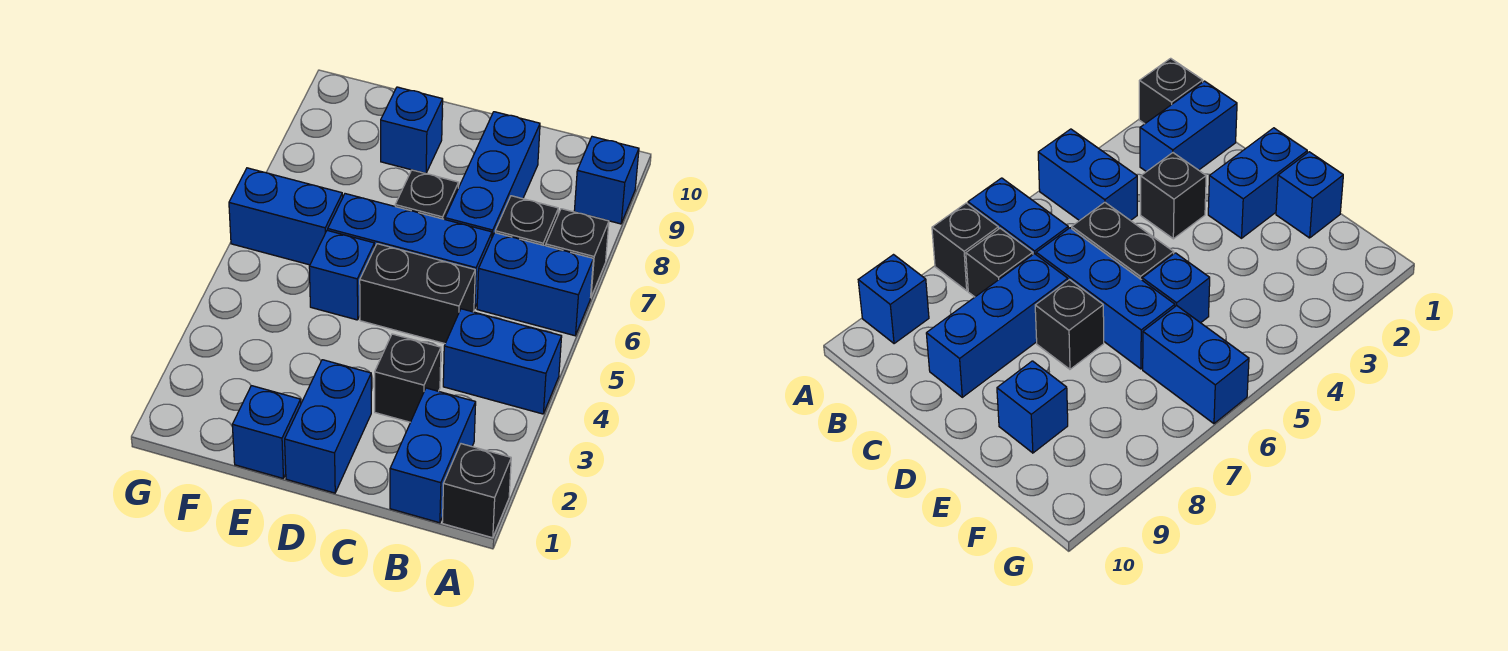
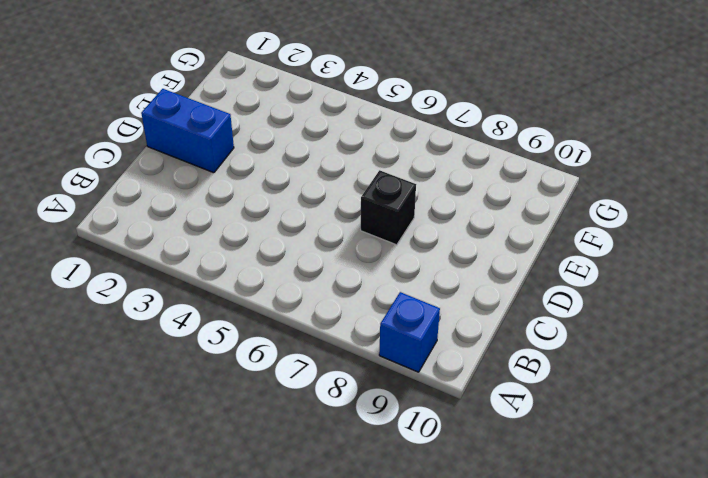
none -> black 1x1 brick [442,444,511,538]
none -> blue 1x2 brick [443,309,562,414]
none -> blue 1x2 brick [477,233,593,336]

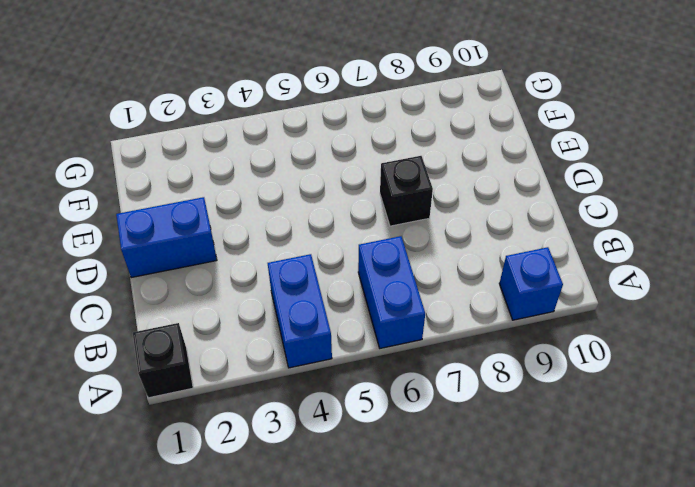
none -> black 1x1 brick [546,209,609,296]
none -> blue 1x2 brick [390,388,476,523]
none -> black 1x1 brick [495,196,558,246]

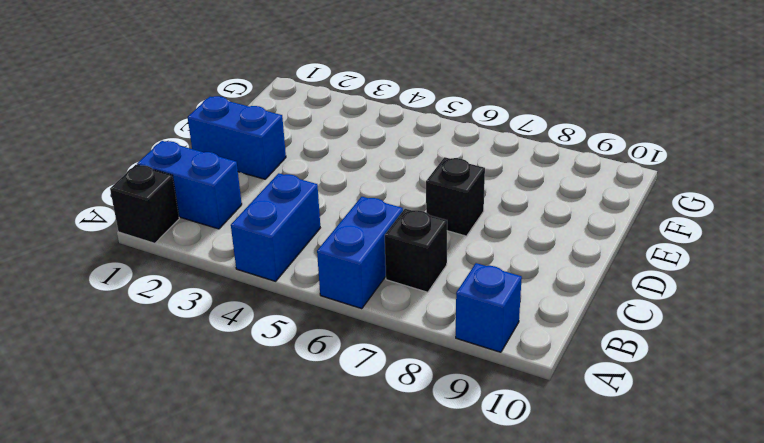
none -> black 1x1 brick [546,209,609,296]
none -> black 1x1 brick [375,334,441,422]
none -> black 1x2 brick [360,244,475,344]

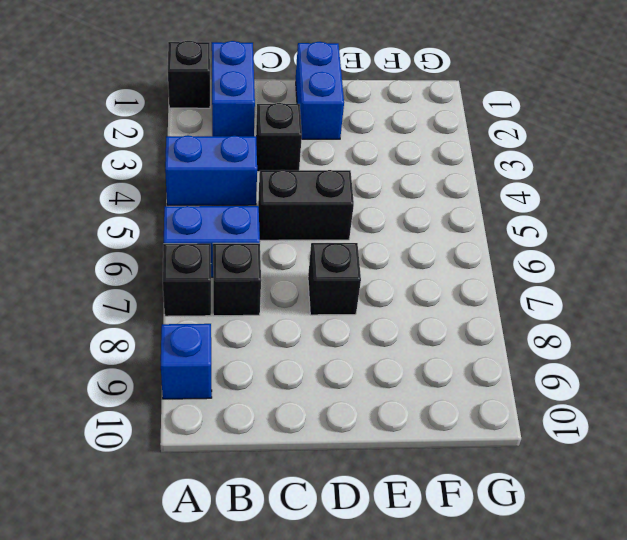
none -> blue 1x3 brick [328,194,492,309]
none -> blue 1x3 brick [445,112,540,237]
none -> blue 1x1 brick [232,386,301,478]

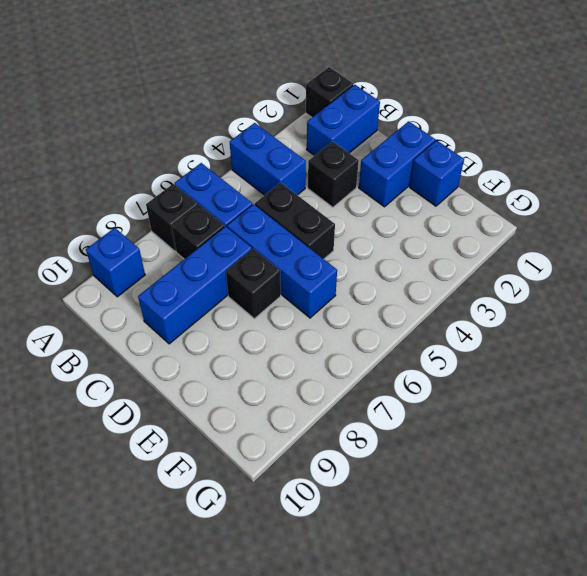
none -> blue 1x1 brick [309,230,374,320]
none -> blue 1x1 brick [381,87,443,174]
none -> blue 1x2 brick [229,168,343,265]

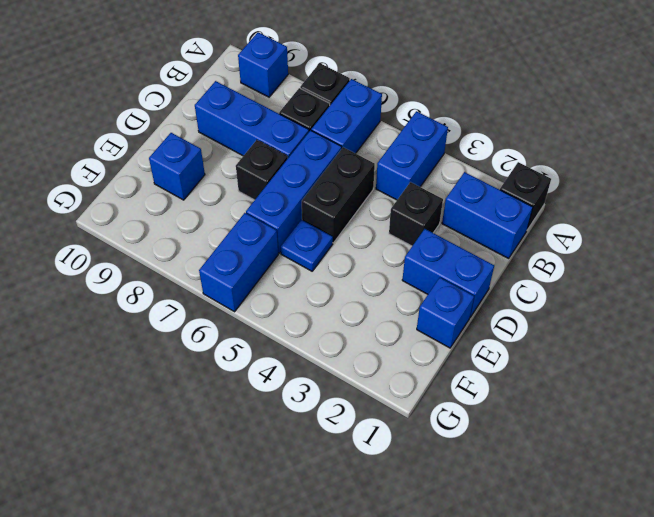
blue 1x1 plate [281,220,333,271] -> blue 1x1 brick [309,230,374,320]

